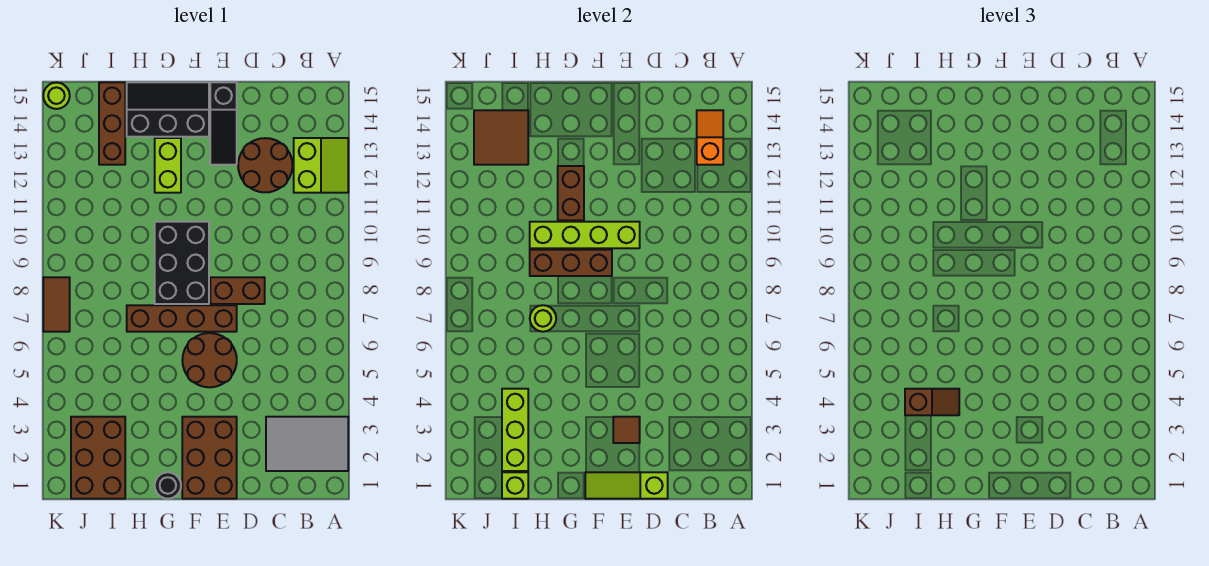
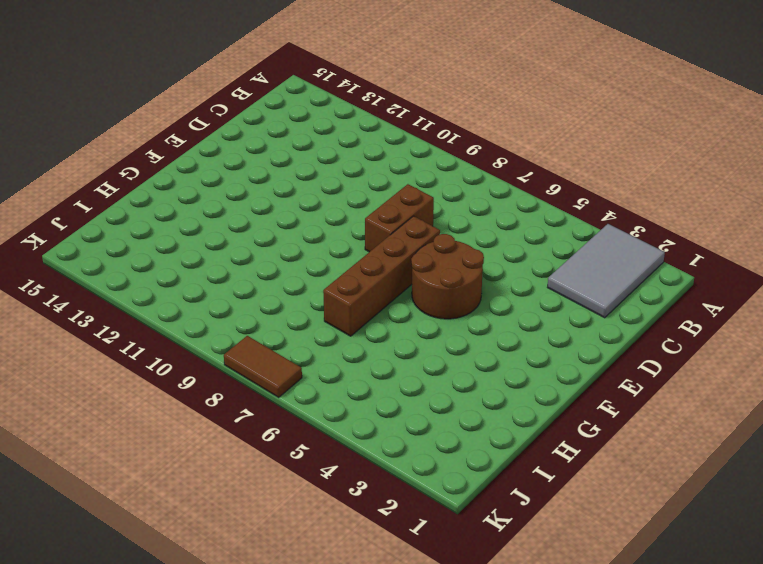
none -> lime 2x2 slope [294,138,348,193]
none -> brown 2x2 round brick [238,138,292,192]
none -> brown 2x3 brick [182,417,237,499]

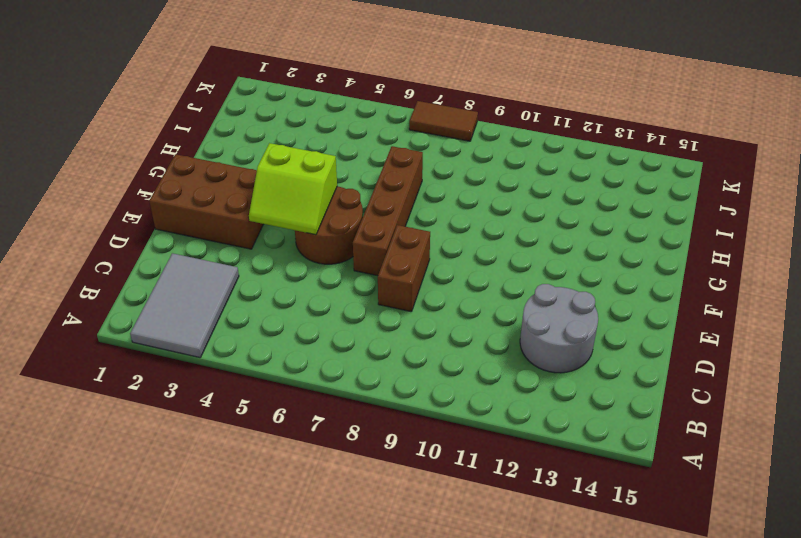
grey 2x2 round brick [520,284,598,373] -> brown 2x2 round brick [238,138,292,192]
lime 2x2 slope [249,143,337,235] -> lime 2x2 slope moved to [294,138,348,193]
none -> black 1x3 slope [210,82,237,165]
none -> black 2x3 brick [155,222,209,304]
none -> black 2x3 slope [127,82,209,137]

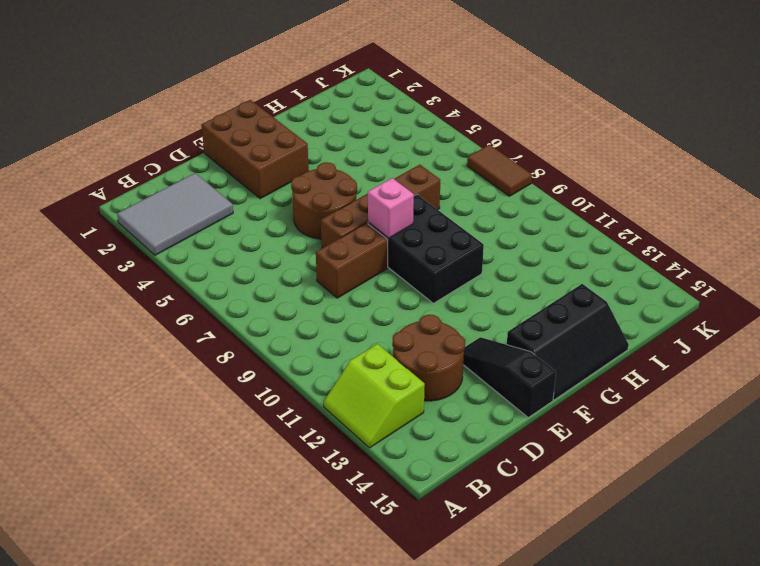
pink 1x1 brick [368,178,414,238] -> none
none -> black 1x1 round brick [155,472,181,499]
none -> lime 1x2 brick [155,138,181,193]
none -> brown 2x3 brick [71,417,125,499]

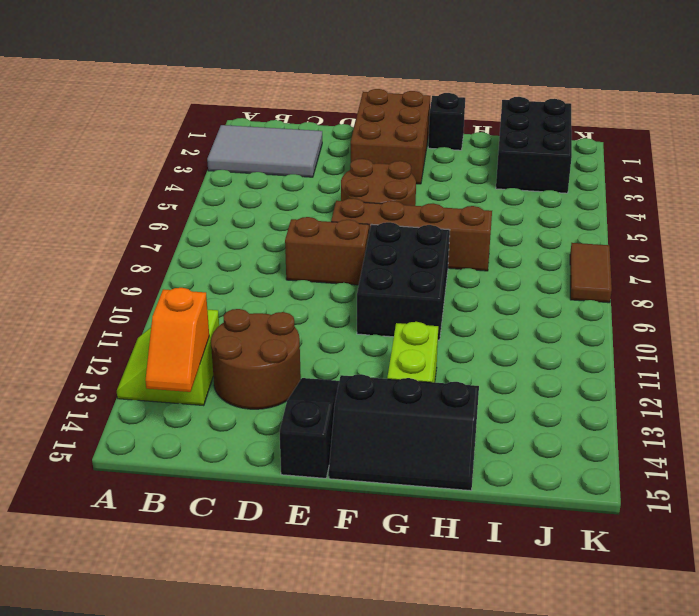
black 1x1 brick [428,93,465,150] -> black 1x1 round brick [155,472,181,499]
black 2x3 brick [496,97,572,193] -> brown 2x3 brick [71,417,125,499]
none -> brown 1x3 brick [99,82,125,165]
none -> lime 1x1 round brick [43,83,70,109]
none -> lime 1x3 slope [585,472,668,499]

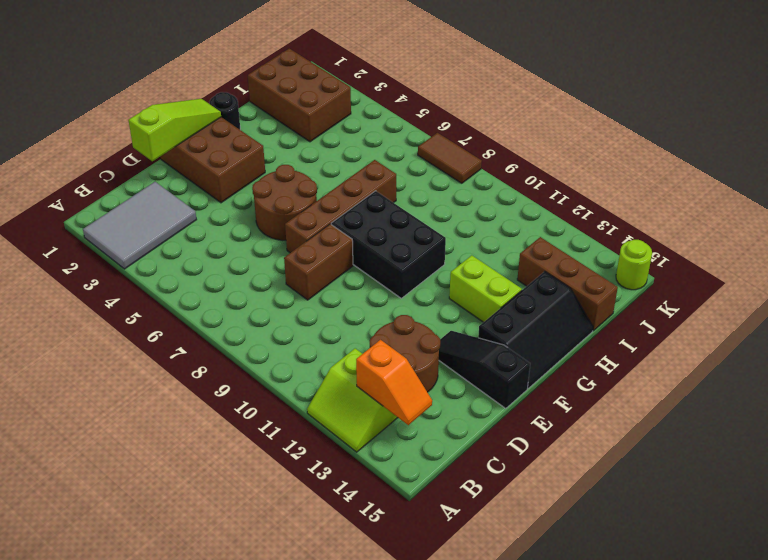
none -> brown 1x1 tile [613,417,640,443]
none -> lime 1x4 brick [530,222,640,248]
none -> brown 1x3 brick [530,250,612,276]

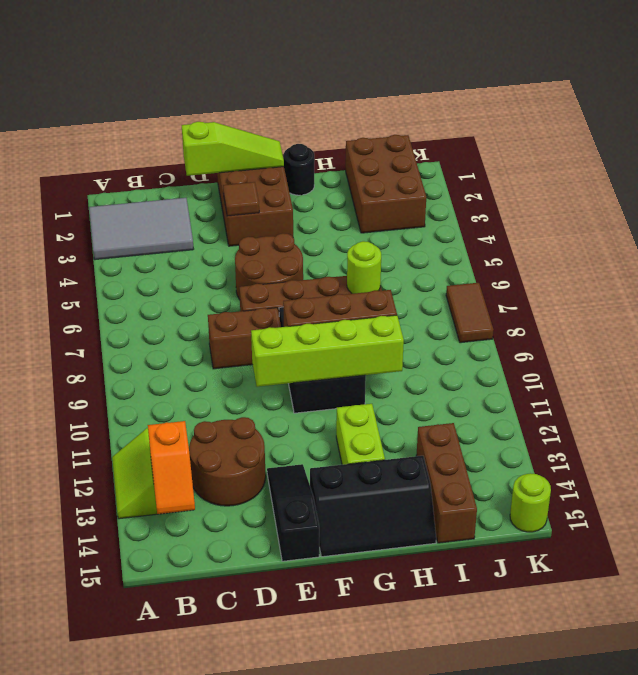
none -> brown 1x2 brick [558,166,584,220]
none -> lime 1x1 brick [502,472,528,499]
none -> lime 1x3 brick [502,389,528,471]

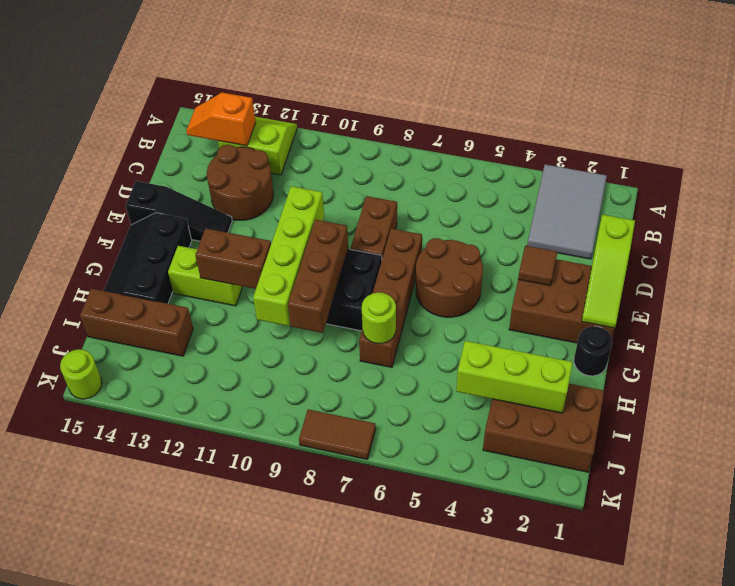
none -> lime 1x1 brick [502,472,528,499]
none -> brown 2x2 tile [474,110,528,165]
none -> brown 1x2 slope [905,389,959,415]

